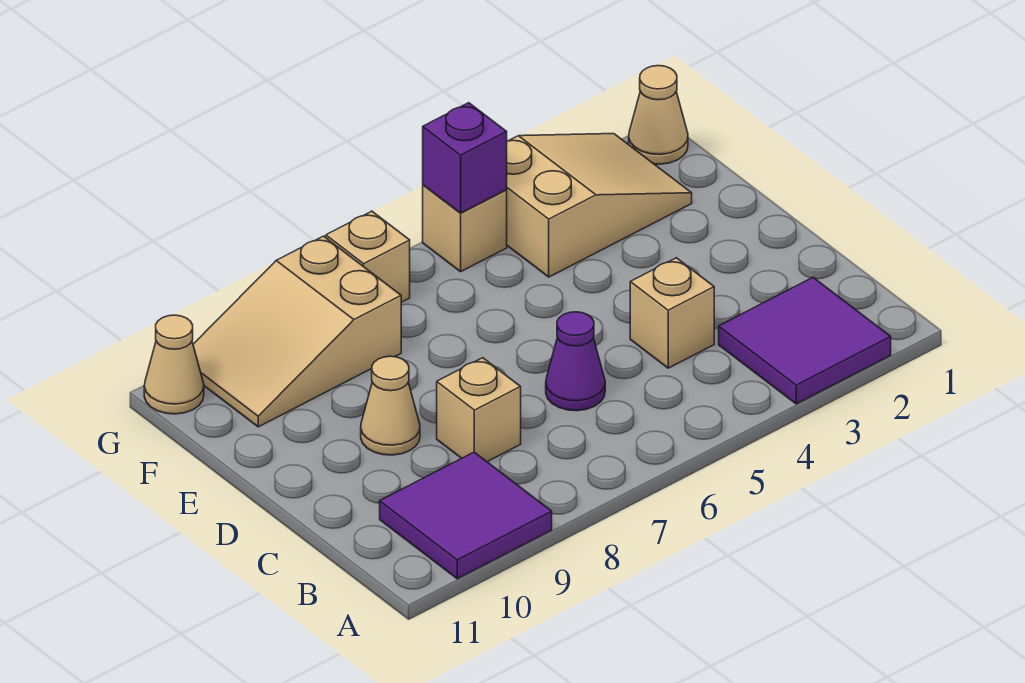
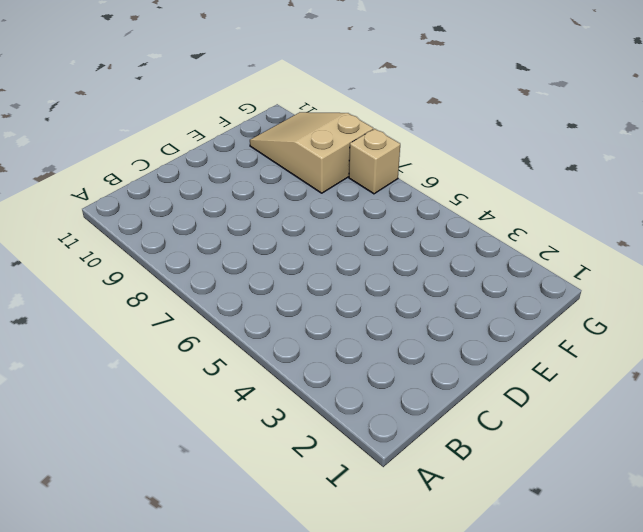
none -> purple 2x2 tile [719,277,891,404]
none -> purple 2x2 tile [380,452,552,579]
none -> tan 1x1 brick [630,258,714,368]

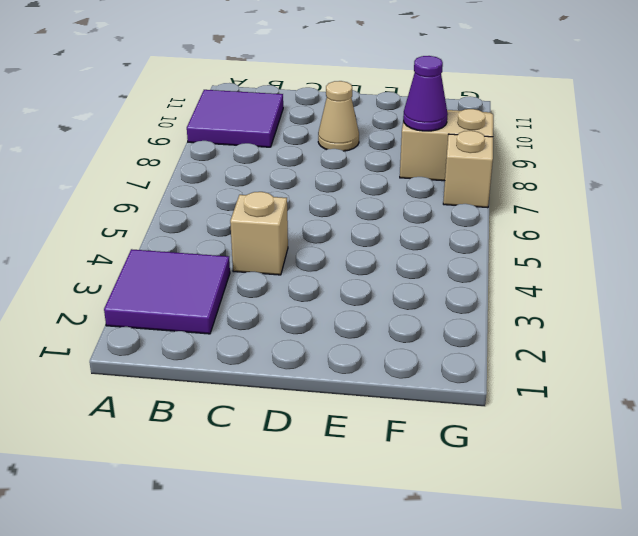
purple 1x1 cone [403,56,448,131] -> purple 1x1 cone moved to [546,312,605,411]
none -> tan 1x1 brick [437,358,521,462]
none -> tan 2x3 slope [507,134,692,277]
none -> tan 1x1 cone [629,66,688,164]

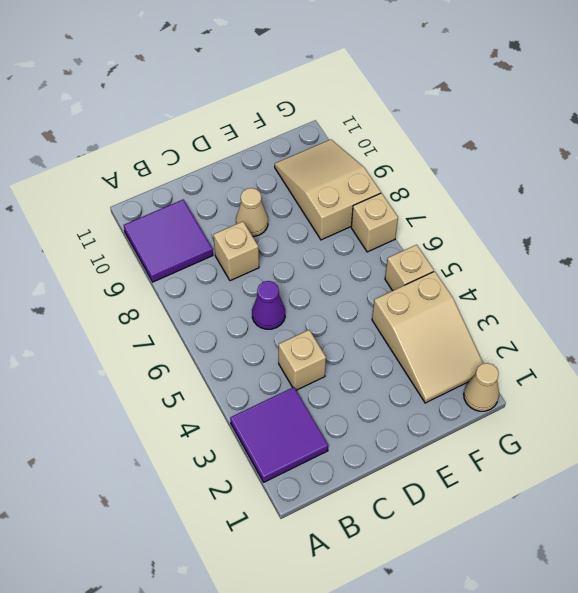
none -> tan 1x1 cone [144,315,204,414]
none -> purple 1x1 brick [423,103,507,213]

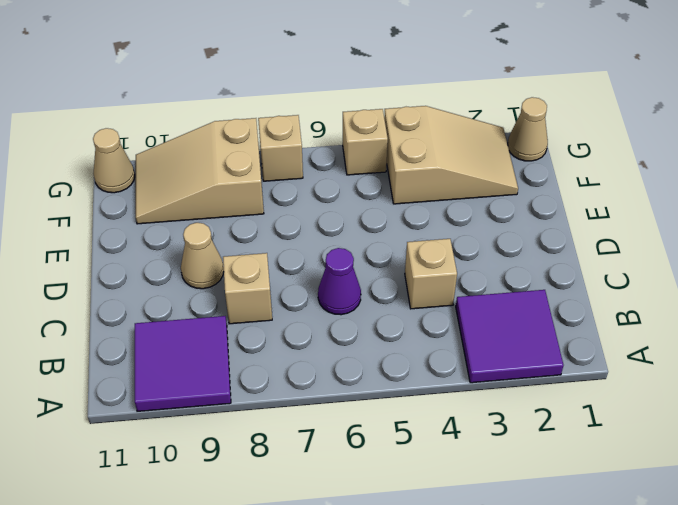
none -> purple 1x1 brick [423,103,507,213]

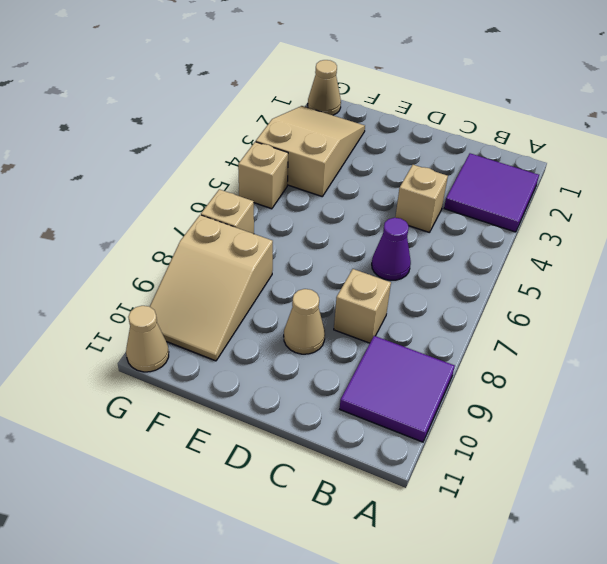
none -> purple 1x1 brick [423,103,507,213]

